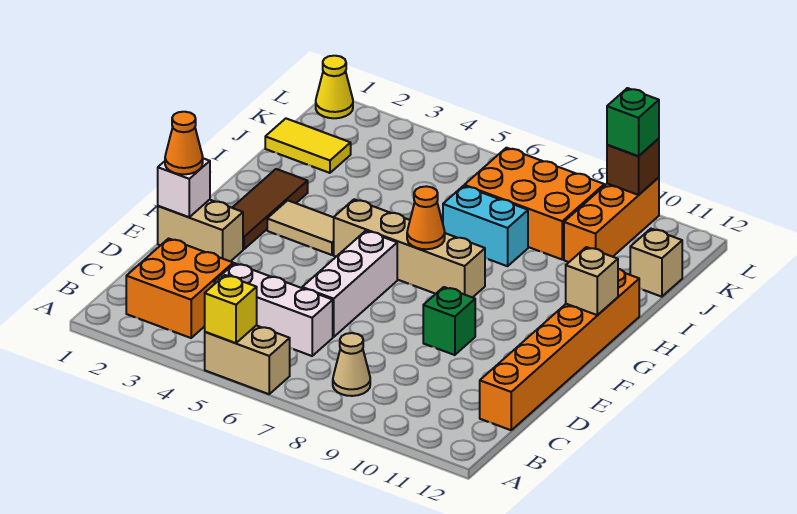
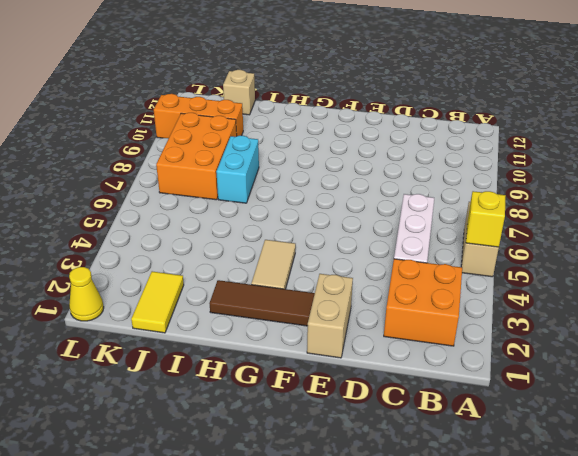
none -> tan 1x1 cone [333,333,370,396]
none -> orange 1x6 brick [480,269,639,430]
none -> white 1x3 brick [302,231,397,337]

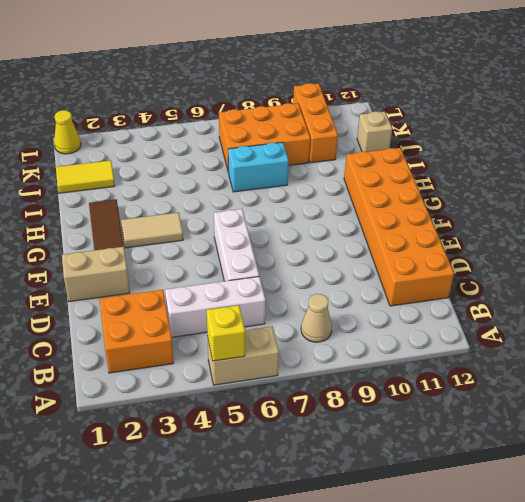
orange 2x6 brick [344,148,454,306] -> orange 1x6 brick [480,269,639,430]
none -> green 1x1 brick [423,287,475,355]
none -> tan 1x4 brick [334,199,485,298]
none -> white 1x1 brick [158,158,210,217]

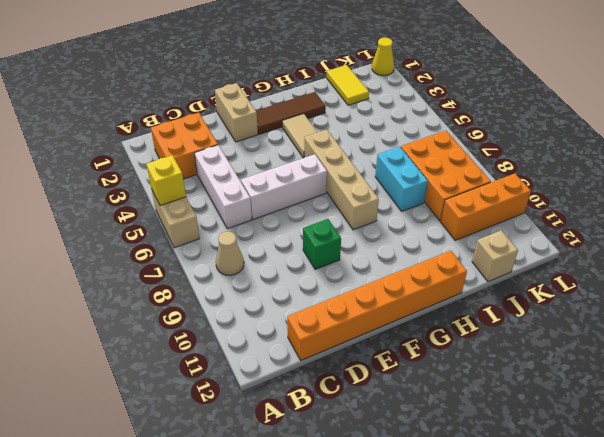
none -> white 1x1 brick [158,158,210,217]
none -> orange 1x1 cone [407,186,445,249]
none -> tan 1x1 brick [566,247,618,315]

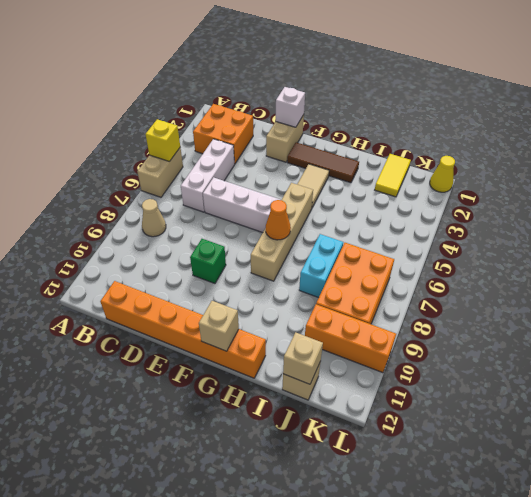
tan 1x1 brick [283,332,323,384] -> none
none -> brown 1x1 brick [607,139,659,195]
none -> orange 1x1 cone [165,112,203,174]
none -> green 1x1 brick [607,88,659,156]

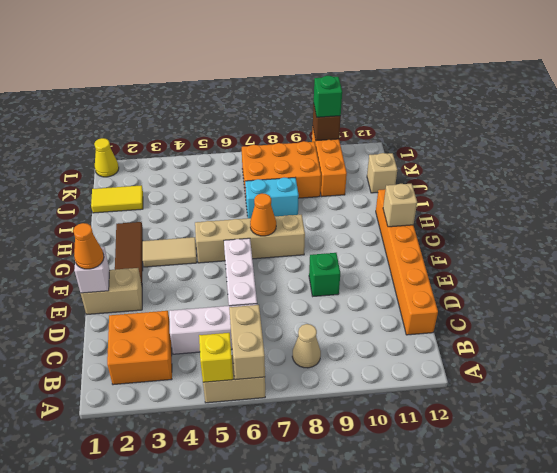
tan 1x2 brick [229,305,265,380] -> none

